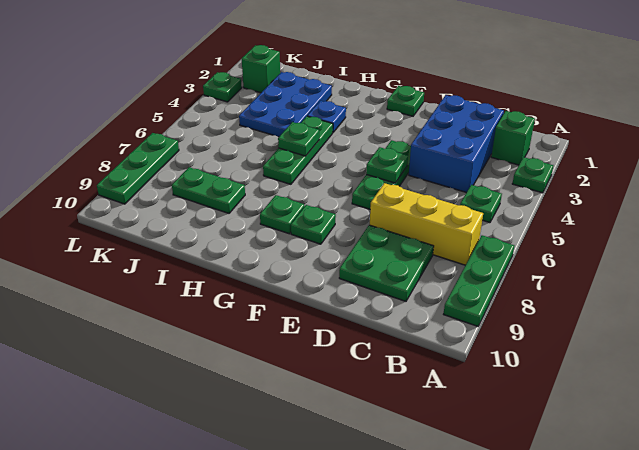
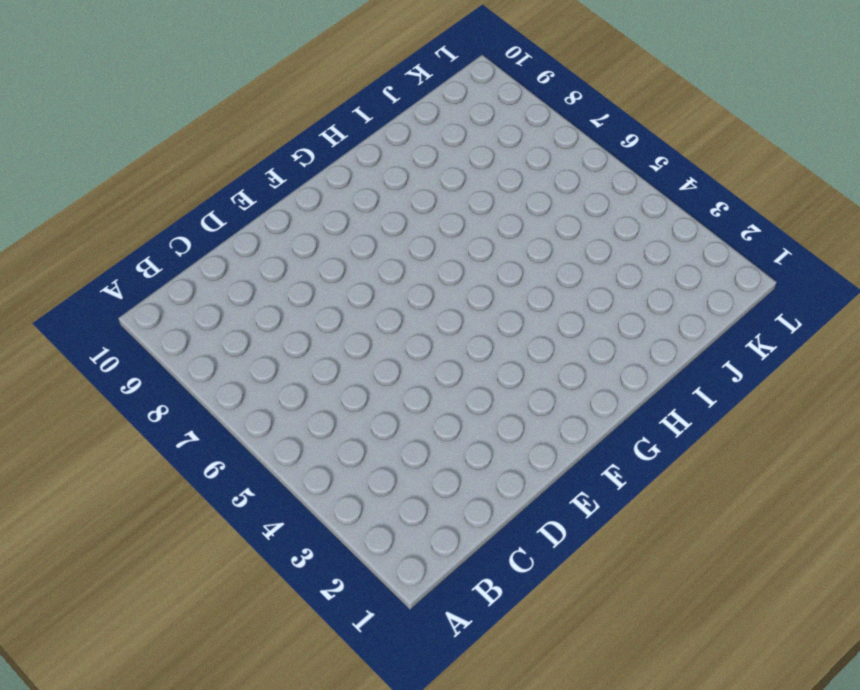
none -> green 1x1 plate [512,157,553,193]
none -> green 1x3 plate [444,235,514,326]
none -> green 1x1 brick [491,111,535,165]

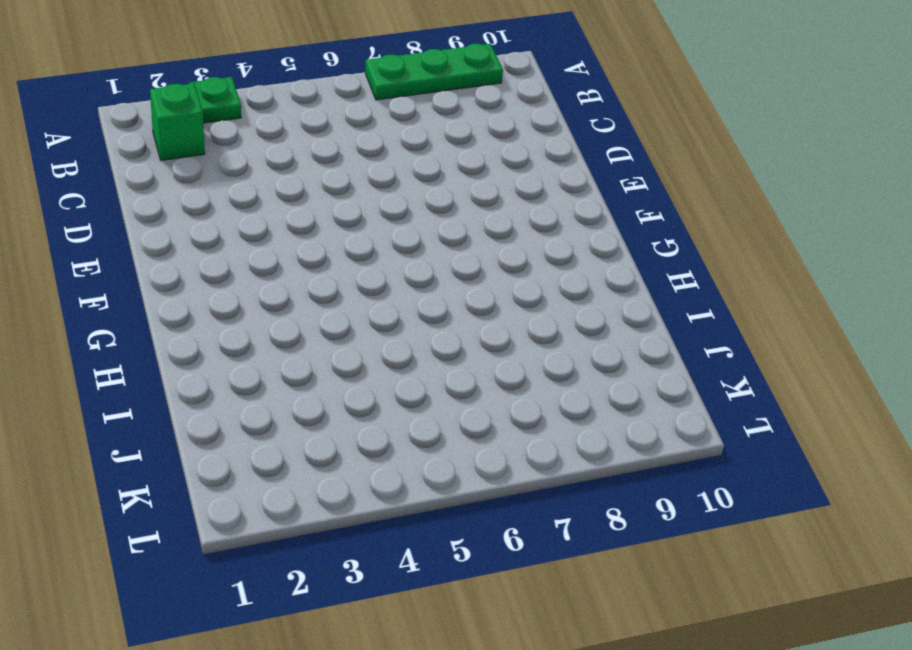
none -> green 1x1 plate [460,185,502,223]
none -> yellow 1x3 brick [370,183,483,265]
none -> blue 2x3 brick [409,95,504,193]

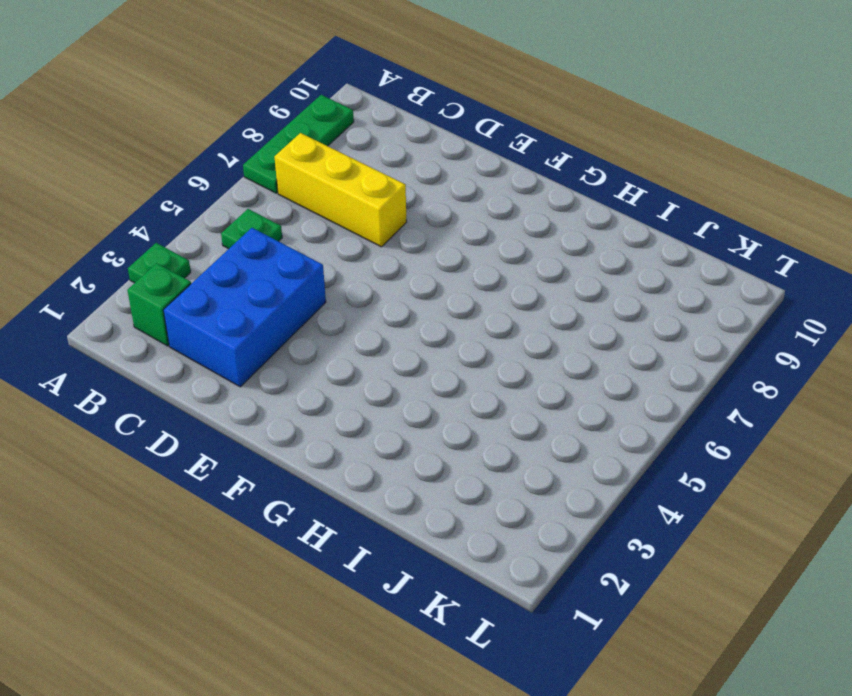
none -> green 2x2 plate [339,225,434,301]
none -> green 1x3 plate [352,140,411,209]
none -> green 1x1 plate [387,86,424,116]

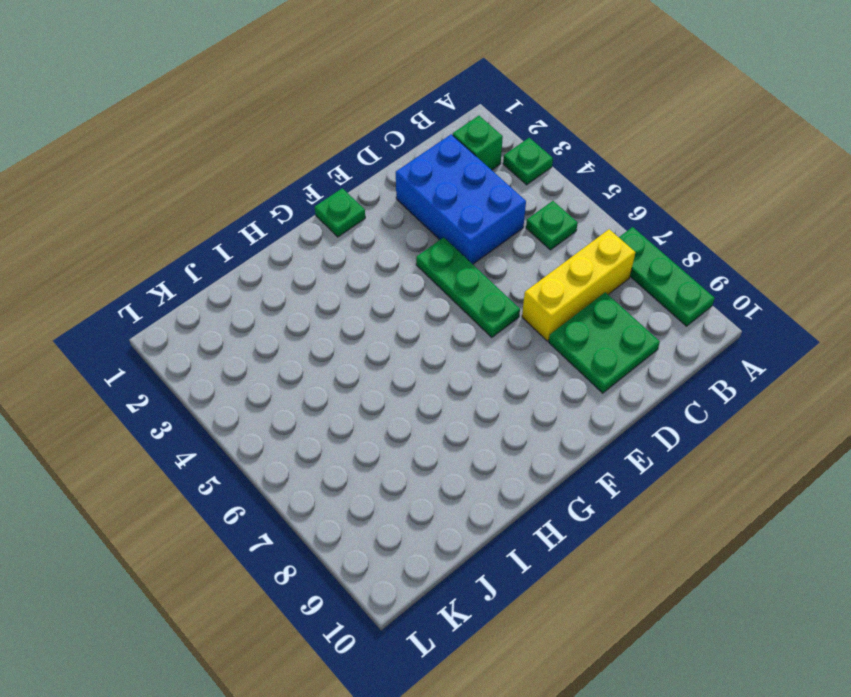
none -> green 1x1 plate [291,205,336,244]
none -> green 1x1 plate [260,195,305,234]
none -> blue 1x1 plate [307,101,346,132]

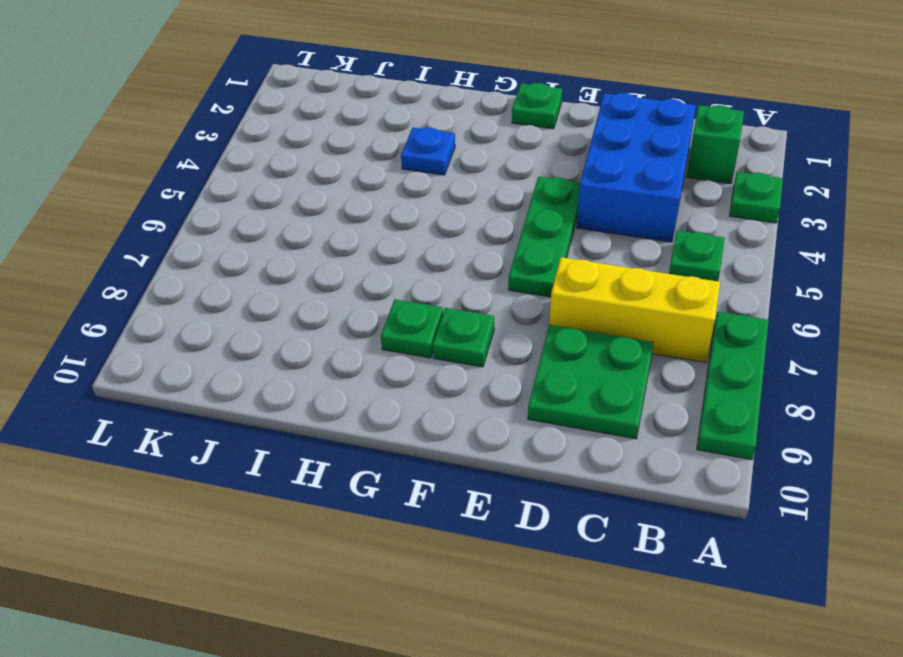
none -> green 1x3 plate [263,116,333,184]
none -> blue 2x3 plate [239,72,332,137]
none -> green 1x2 plate [172,167,245,213]

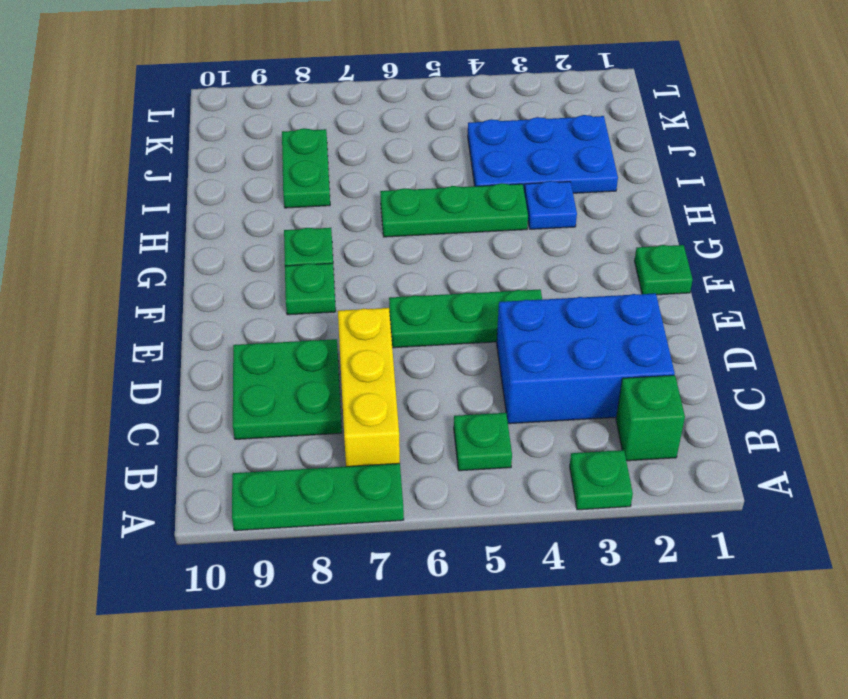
none -> green 1x1 brick [242,45,280,93]
none -> green 1x1 plate [203,72,242,102]
none -> green 1x3 plate [97,133,179,204]

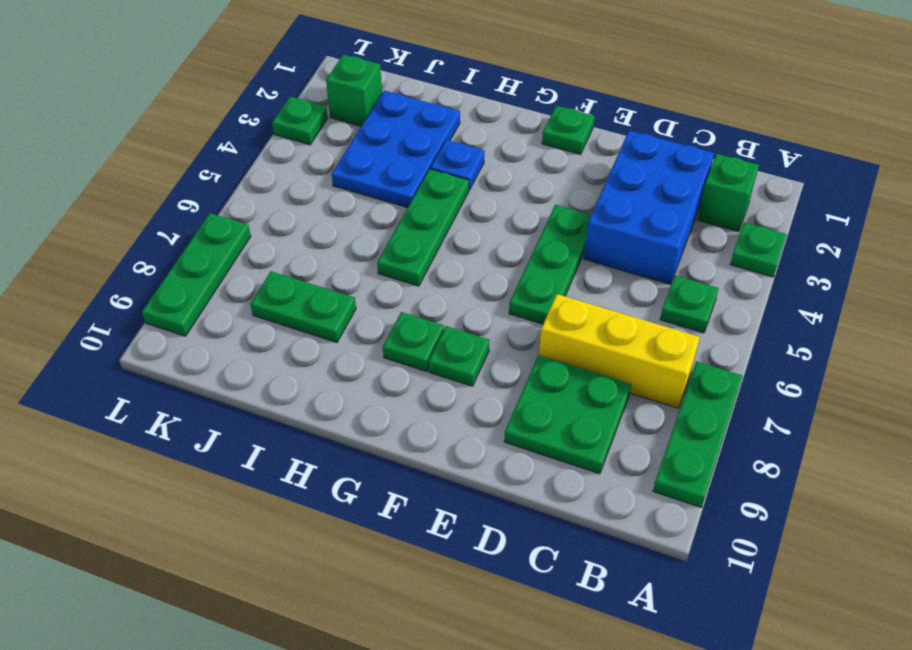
none -> green 1x1 plate [366,147,408,183]
none -> green 1x1 plate [278,122,319,156]

